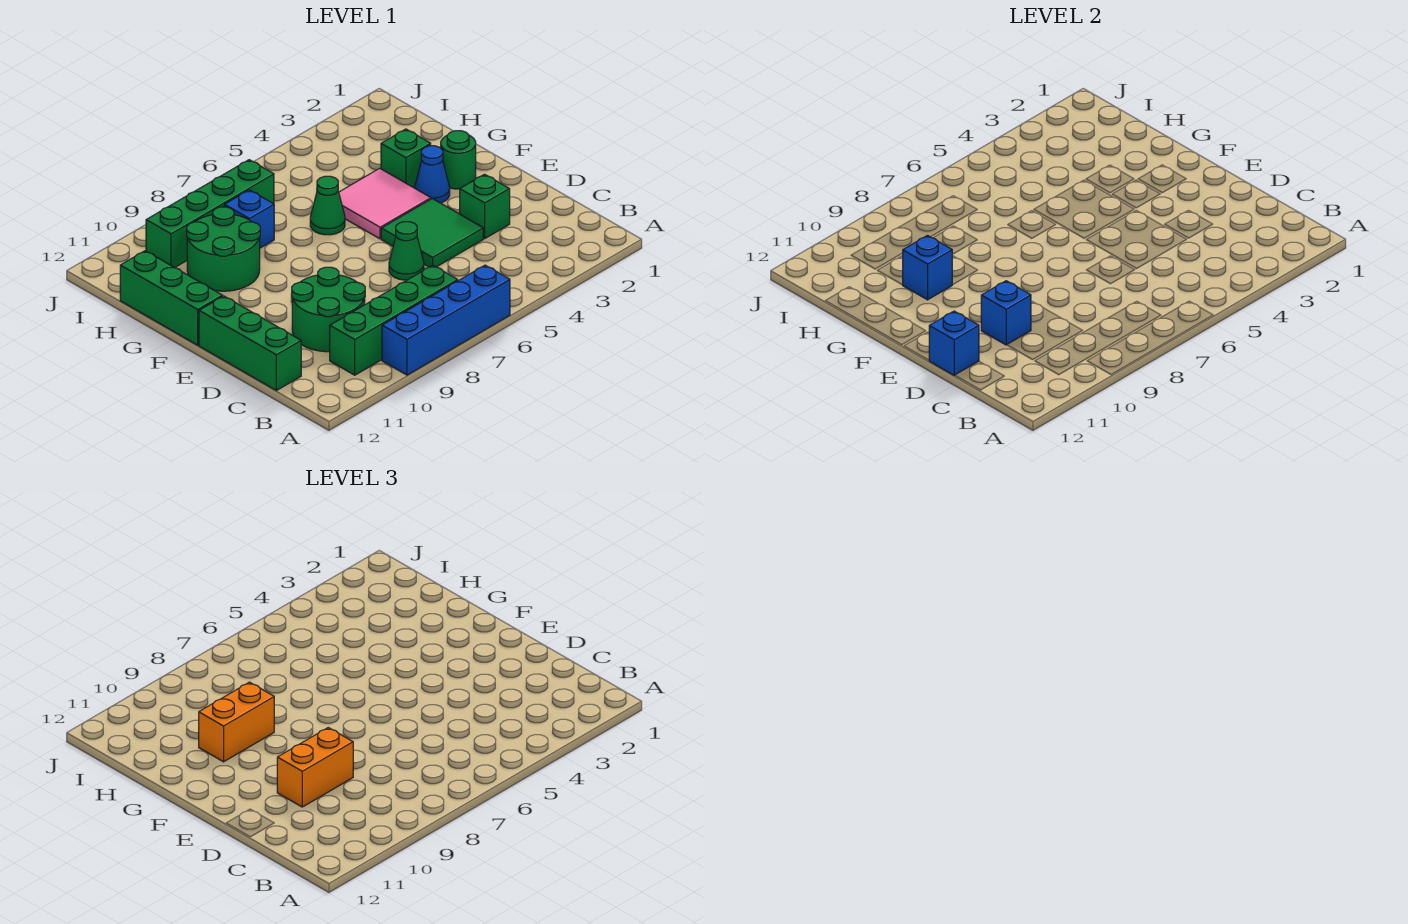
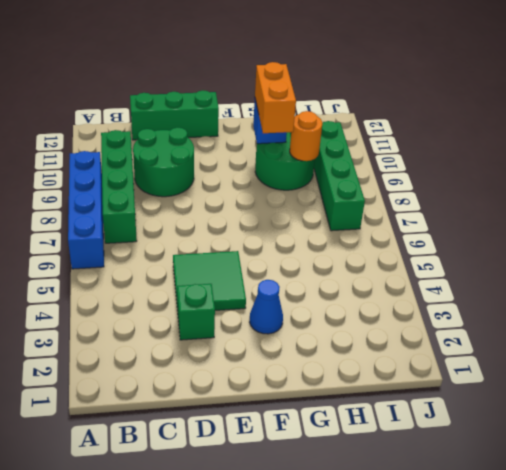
orange 1x1 round brick [290,111,322,161] -> none
none -> green 1x1 cone [389,222,424,280]
none -> green 1x1 round brick [441,131,476,189]
none -> pink 2x2 tile [339,168,431,239]

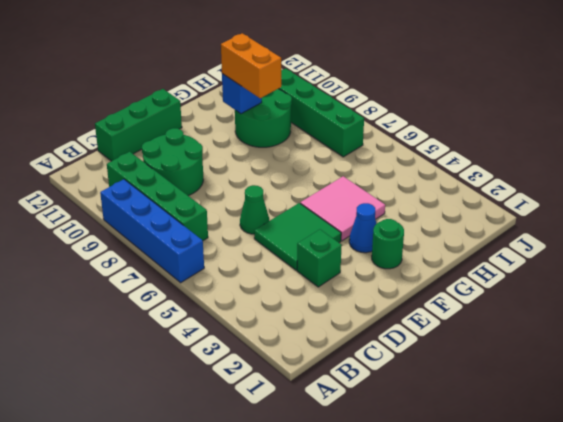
none -> green 1x3 brick [120,251,223,345]
none -> green 1x1 brick [381,129,431,188]
none -> green 1x1 cone [310,176,345,235]

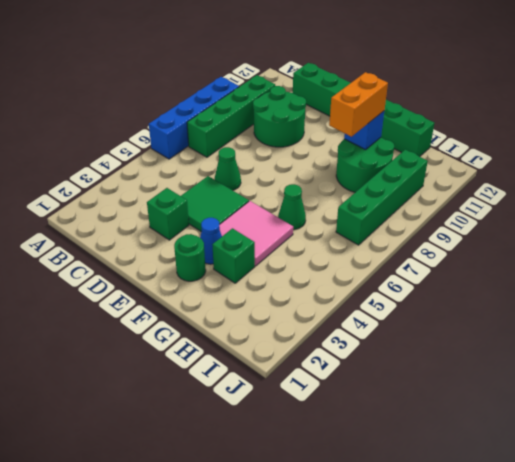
none -> blue 1x1 brick [224,190,274,248]
none -> blue 1x1 brick [981,281,1031,345]
none -> blue 1x1 brick [929,311,979,375]

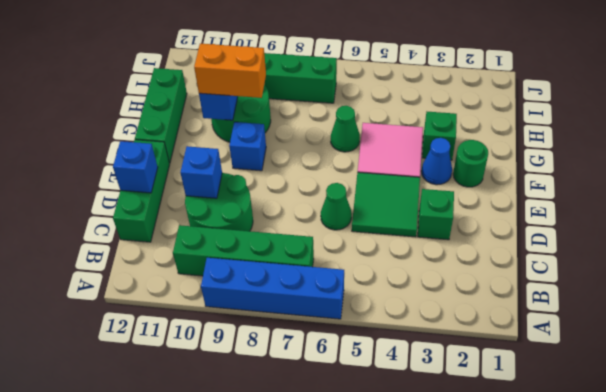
blue 1x1 brick [229,122,266,171] -> blue 1x1 brick moved to [224,190,274,248]
none -> orange 1x2 brick [277,728,353,807]

